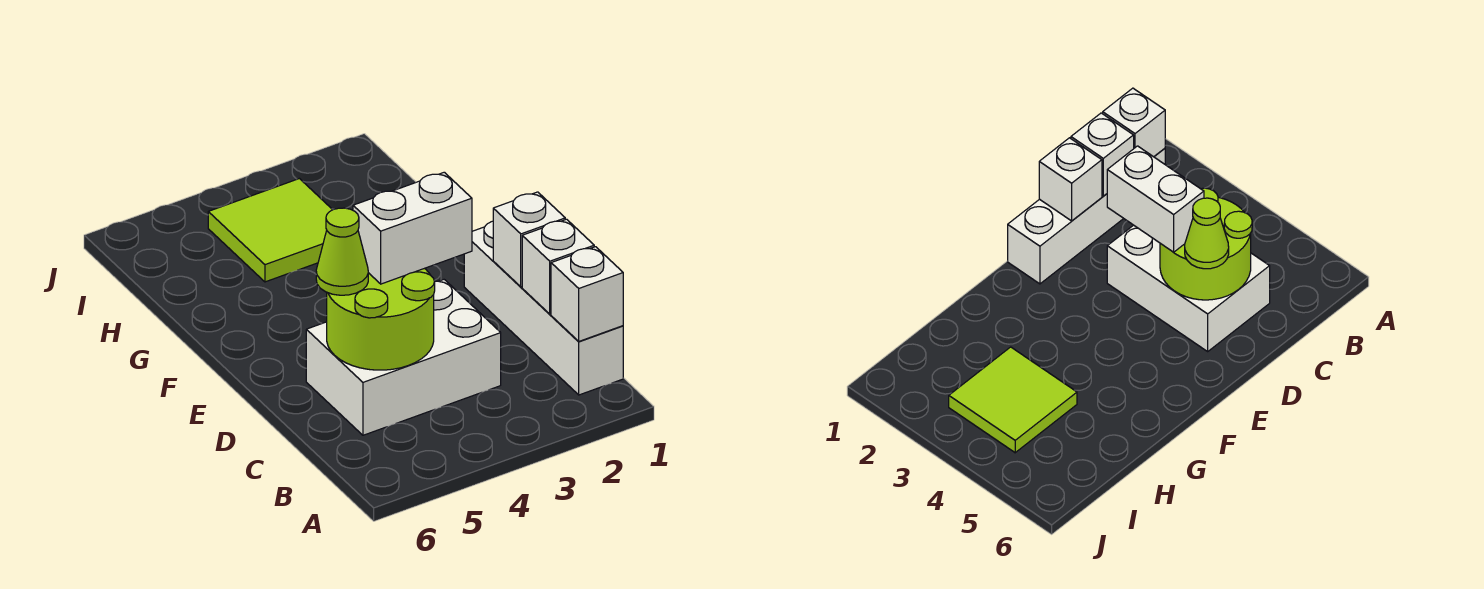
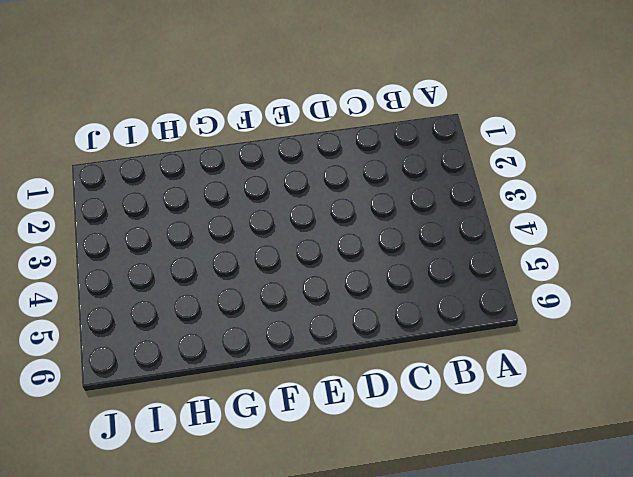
none -> white 1x4 brick [464,221,623,395]
none -> white 2x3 brick [306,280,501,435]

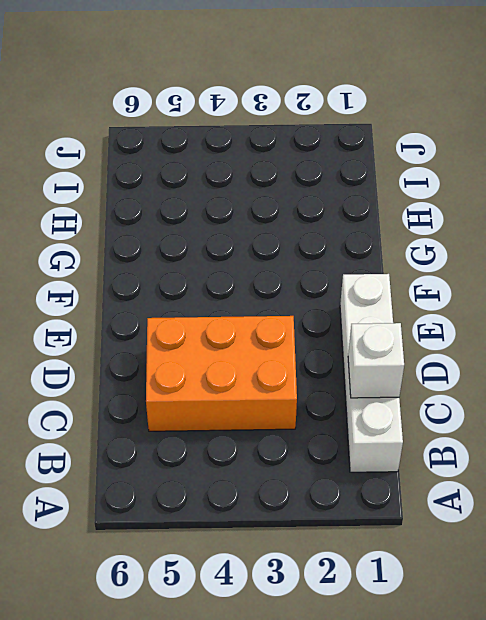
orange 2x3 brick [146,316,297,431] -> white 2x3 brick [306,280,501,435]
none -> lime 2x2 tile [208,179,332,282]
none -> white 1x1 brick [551,247,623,341]

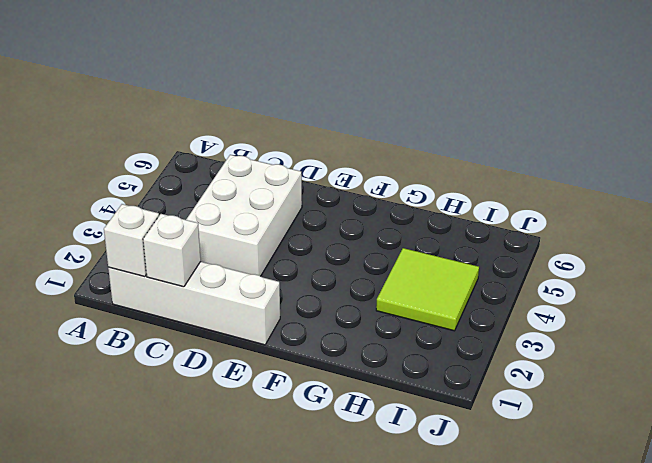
none -> lime 2x2 round brick [327,268,435,370]
none -> white 1x1 brick [493,192,565,287]

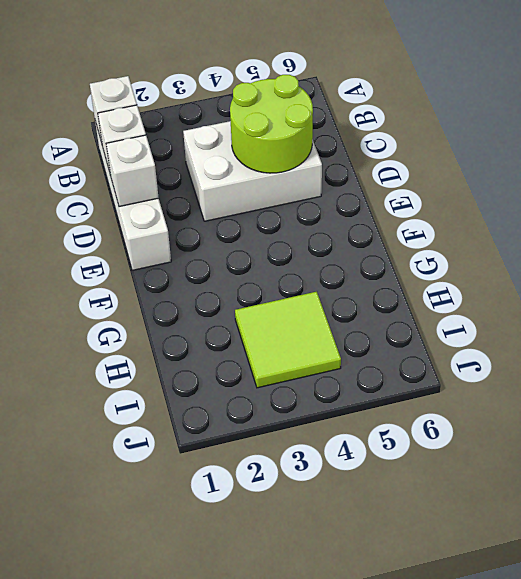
none -> white 1x2 brick [353,172,472,284]
none -> lime 1x1 cone [316,208,368,295]

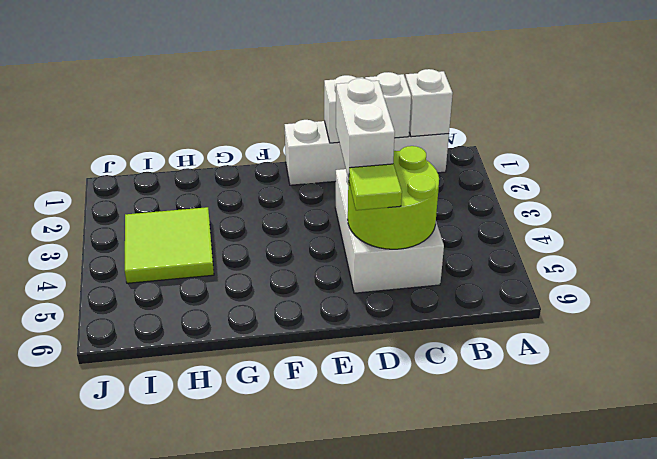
lime 1x1 tile [349,164,402,210] -> lime 1x1 cone [316,208,368,295]

